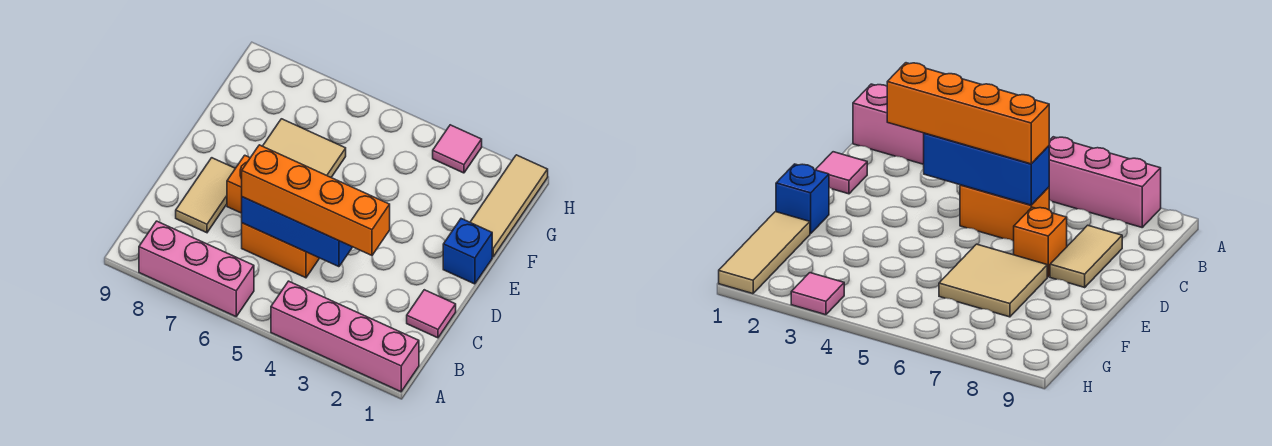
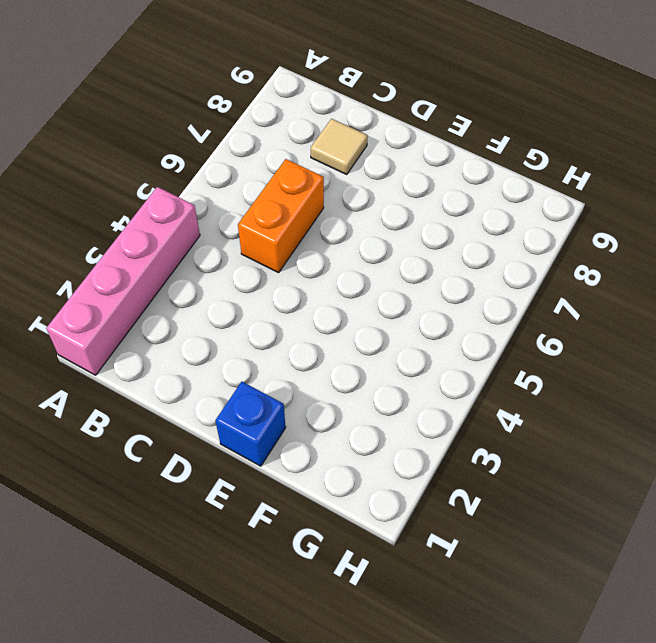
tan 1x1 tile [311,119,368,175] -> tan 1x2 tile [176,158,235,233]
none -> pink 1x3 brick [139,221,254,316]
none -> pink 1x1 tile [407,290,456,338]
none -> orange 1x1 brick [227,155,250,213]

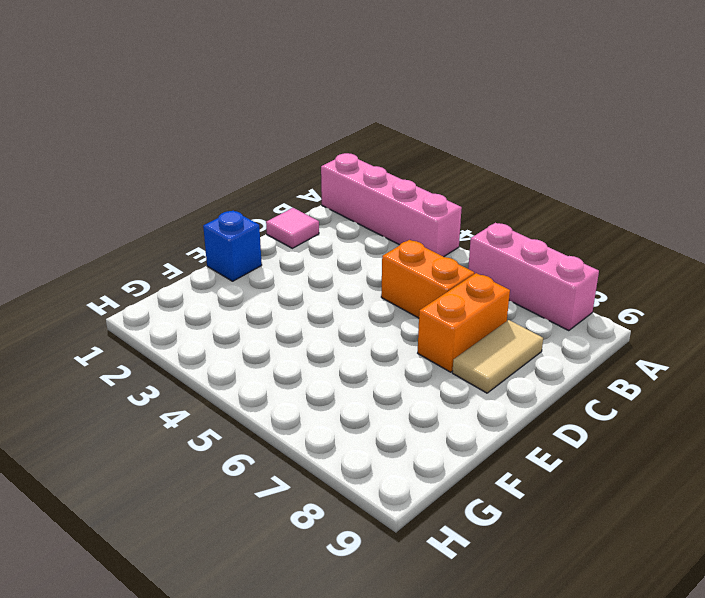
orange 1x2 brick [418,273,510,372] -> orange 1x1 brick [227,155,250,213]
none -> tan 2x2 tile [263,119,346,177]
none -> tan 1x3 tile [470,155,548,257]
none -> pink 1x1 tile [433,125,482,173]

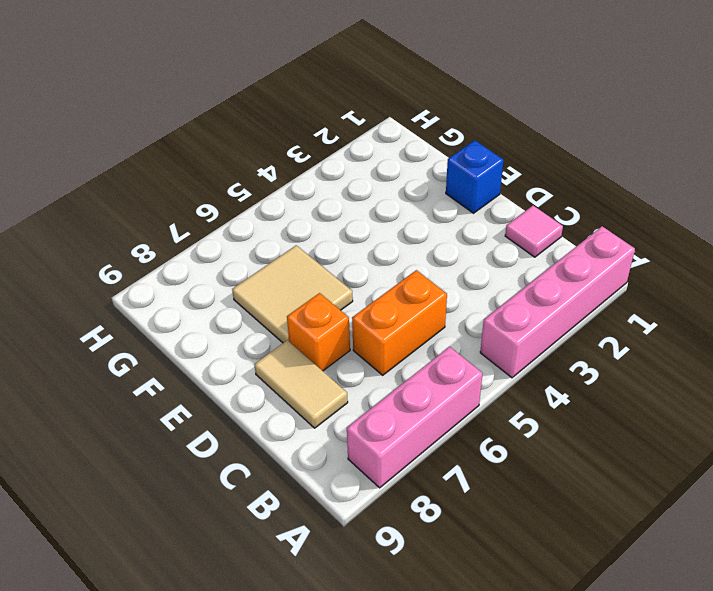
none -> tan 1x3 tile [470,155,548,257]
none -> pink 1x1 tile [433,125,482,173]
none -> blue 1x3 brick [242,197,352,267]

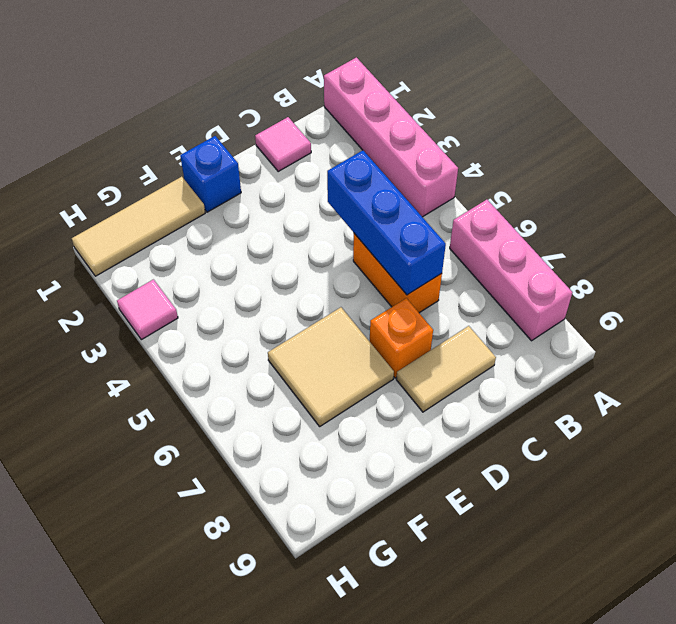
none -> orange 1x4 brick [242,145,390,255]

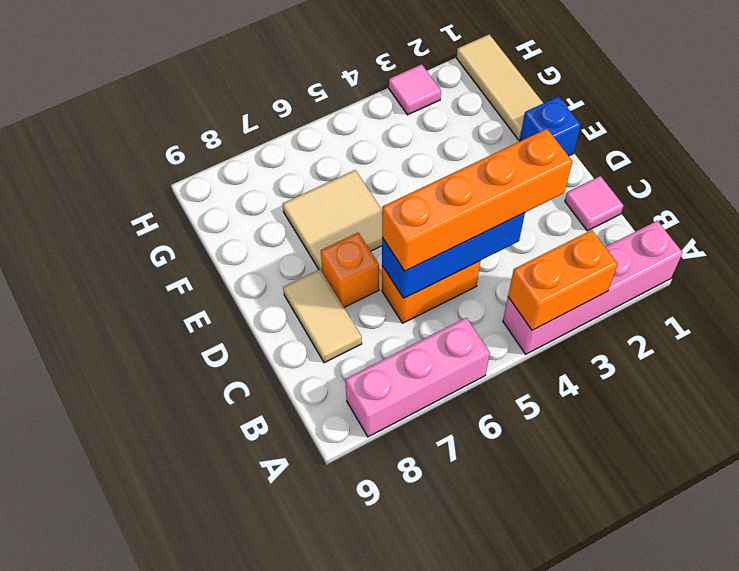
orange 1x2 brick [508,230,618,330] -> none

